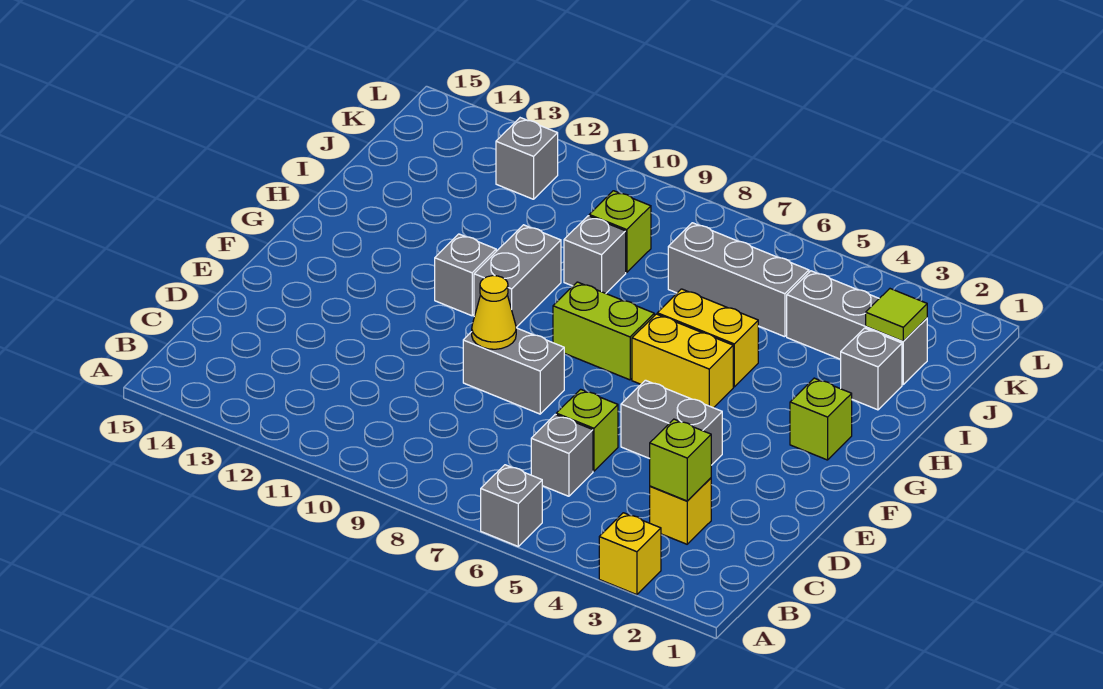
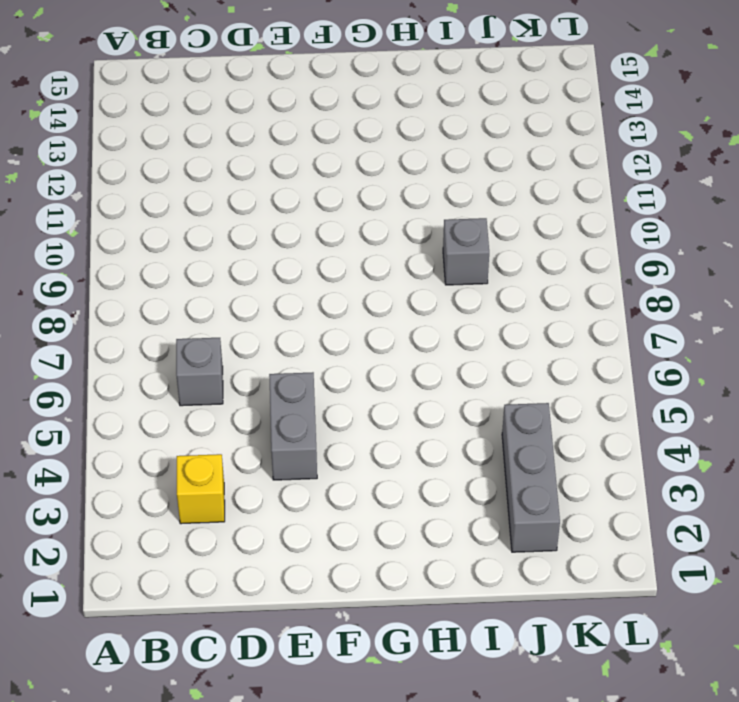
none -> yellow 1x1 brick [599,513,661,595]
none -> grey 1x1 brick [481,465,542,546]
none -> lime 1x1 brick [556,389,618,471]

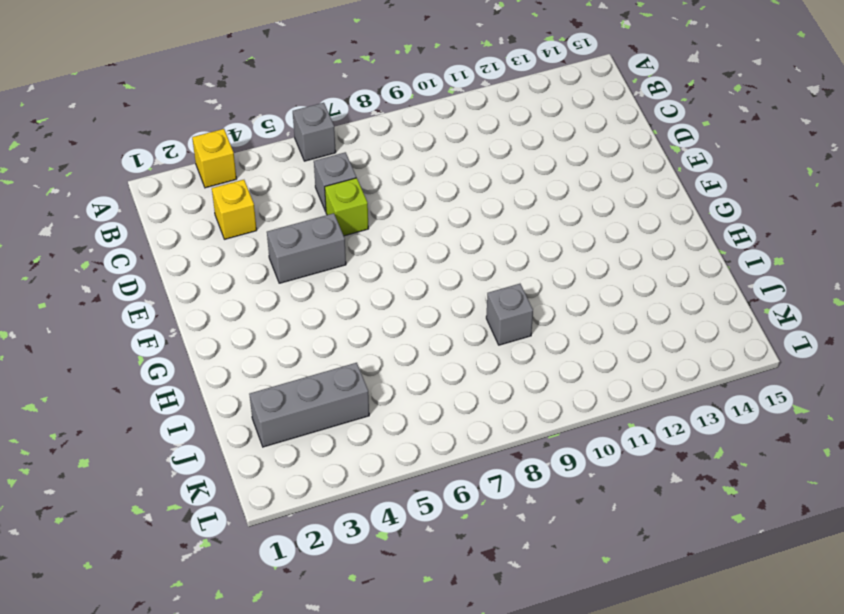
none -> grey 1x2 brick [463,328,564,414]
none -> lime 1x1 brick [790,378,852,460]
none -> yellow 1x2 brick [632,314,733,408]

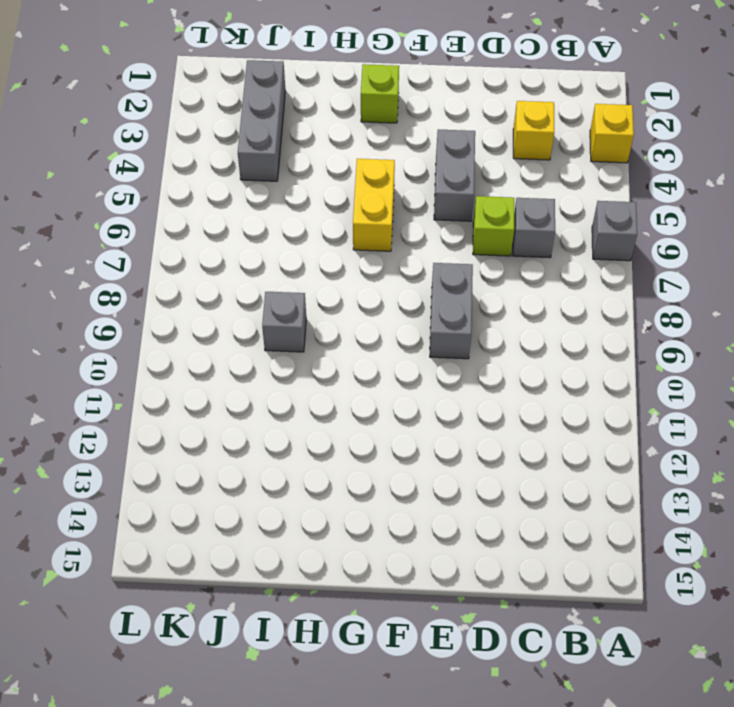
none -> lime 1x2 brick [553,282,654,380]
none -> grey 1x2 brick [474,225,561,327]
none -> grey 1x1 brick [435,234,496,316]

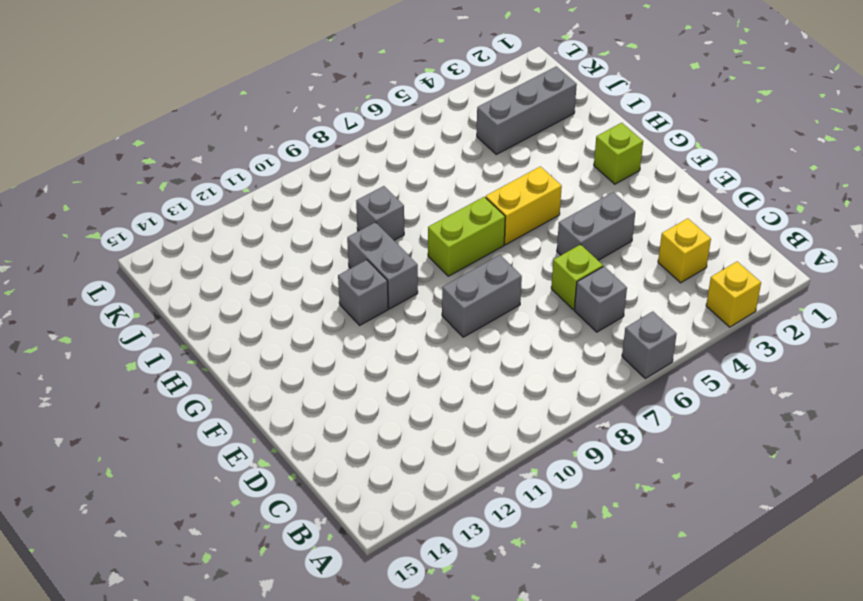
none -> yellow 1x2 brick [657,289,758,387]
none -> grey 1x1 brick [841,328,902,410]
none -> grey 1x3 brick [668,223,809,337]

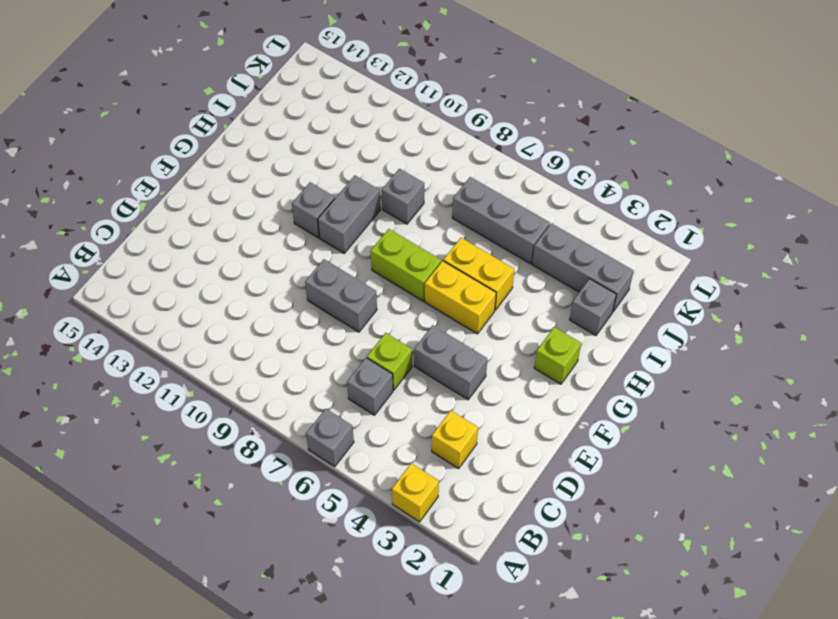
none -> lime 1x1 brick [589,191,651,273]
none -> grey 1x1 brick [496,118,558,199]
none -> lime 1x1 brick [650,419,711,501]

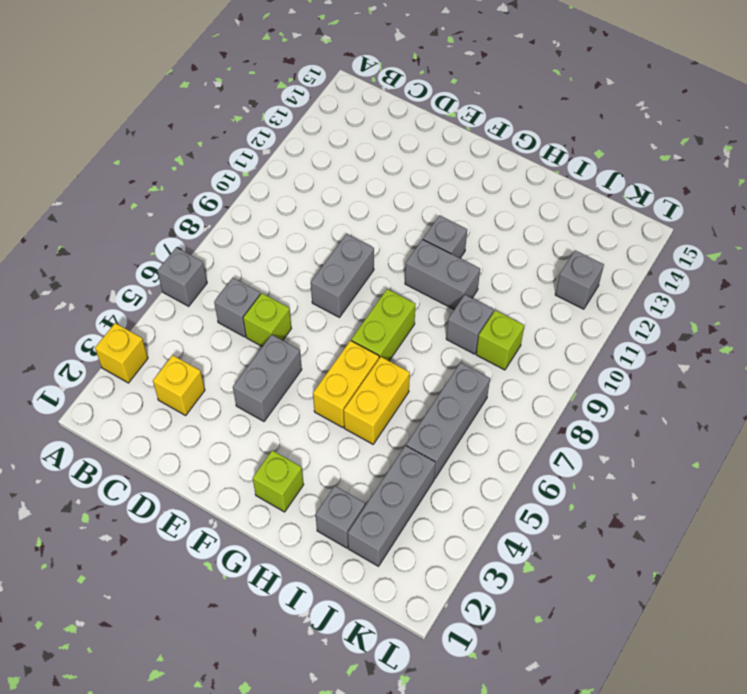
none -> lime 1x1 brick [650,419,711,501]
none -> yellow 1x1 cone [472,276,516,349]
none -> lime 1x1 tile [866,289,927,341]

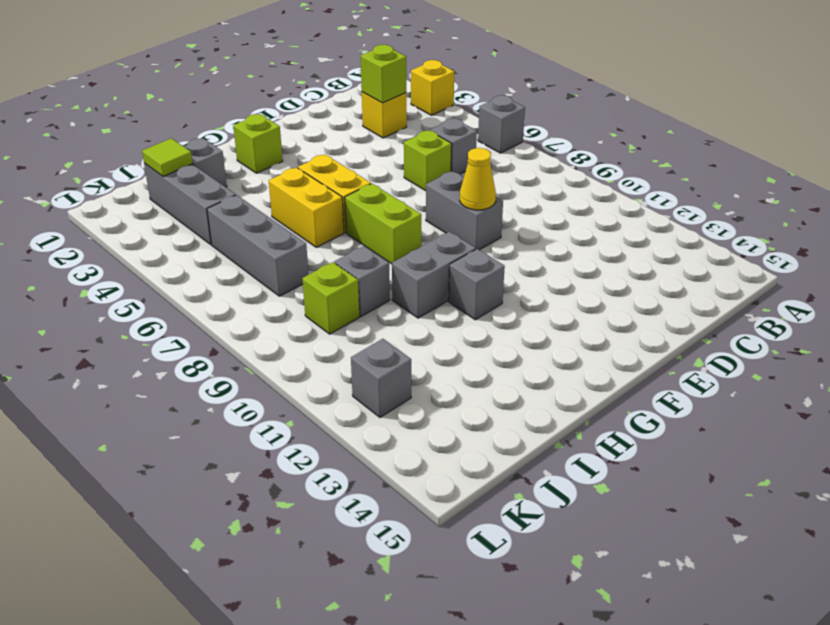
none -> grey 1x2 brick [621,380,722,465]

